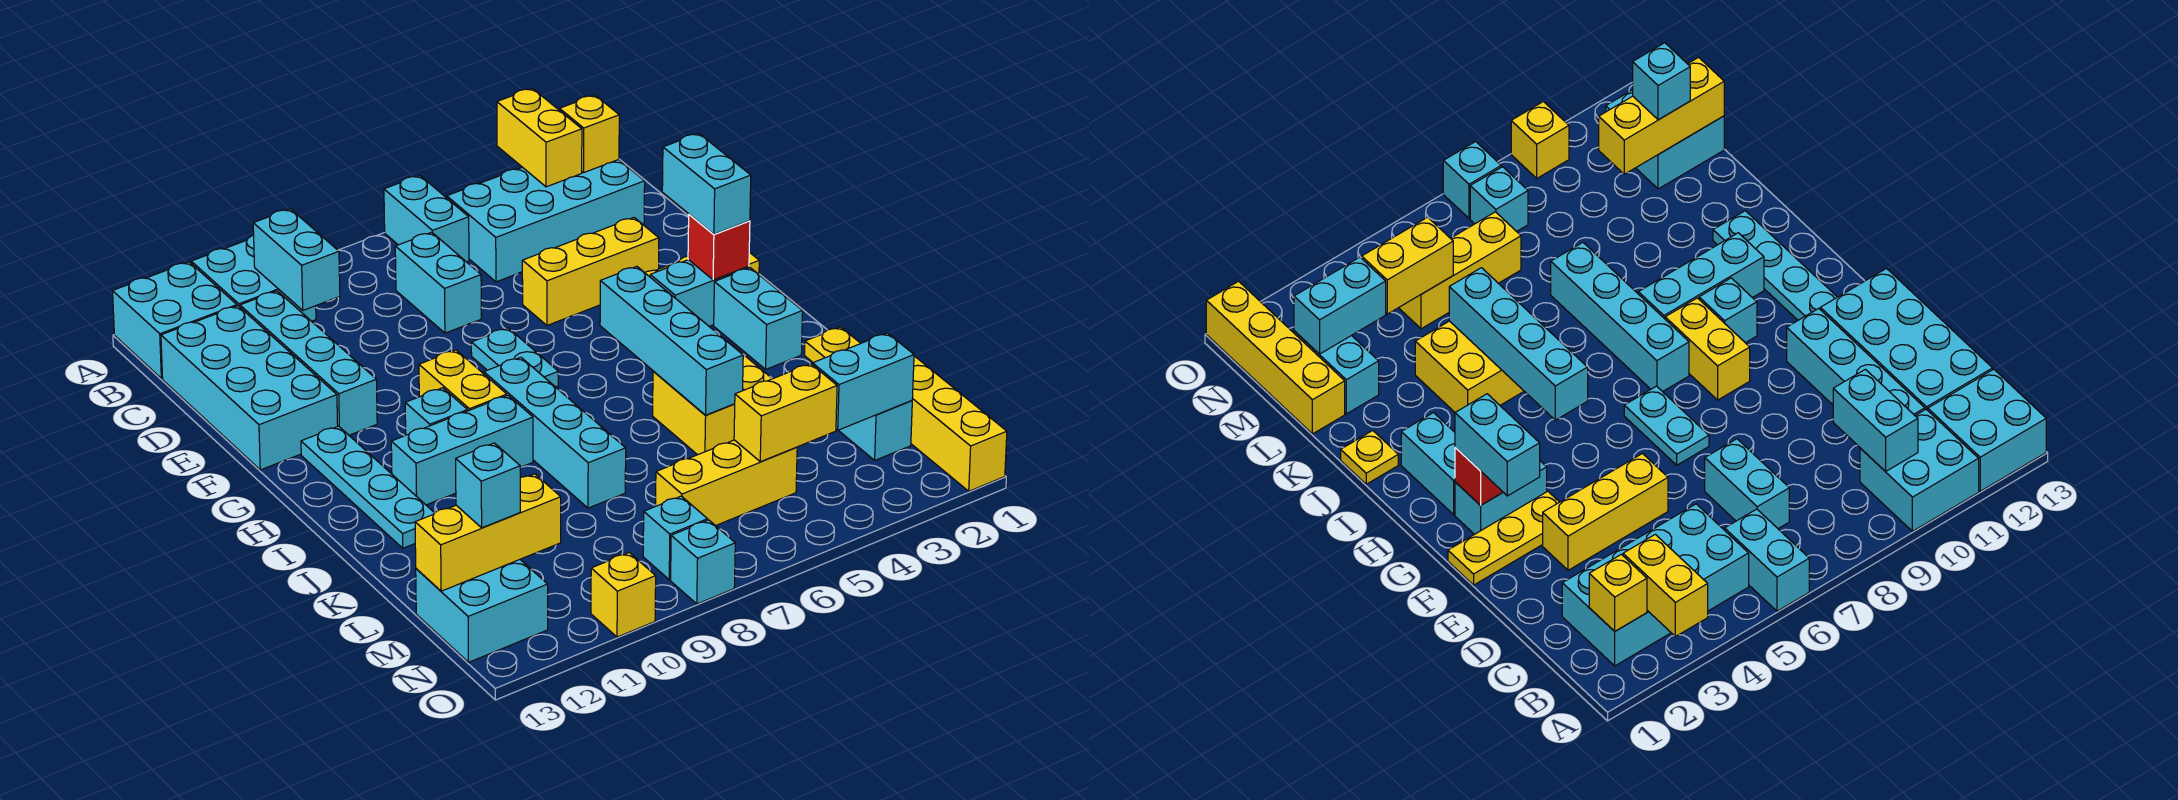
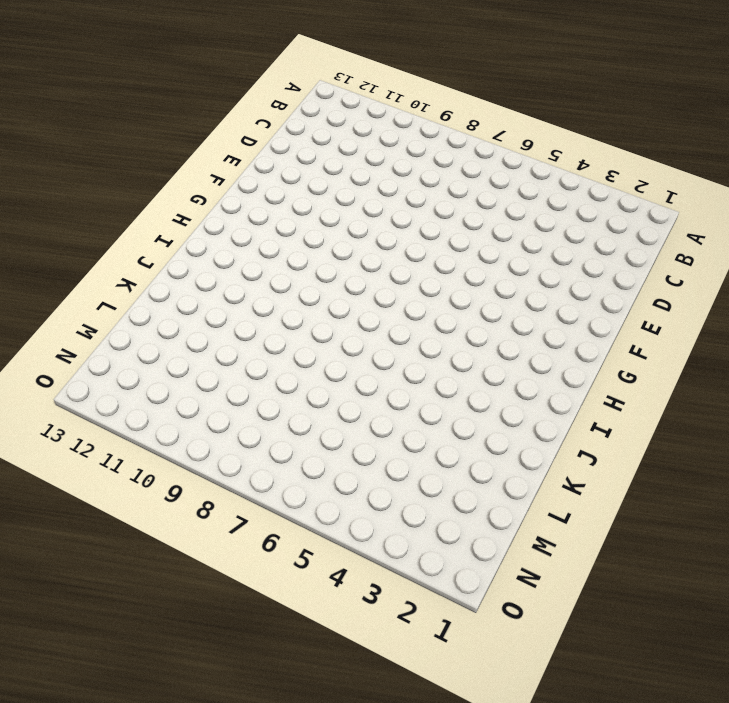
none -> cyan 1x2 brick [384,176,469,262]
none -> cyan 2x2 brick [191,235,316,321]
none -> cyan 2x2 brick [113,262,237,379]
none -> cyan 2x4 brick [447,160,645,282]

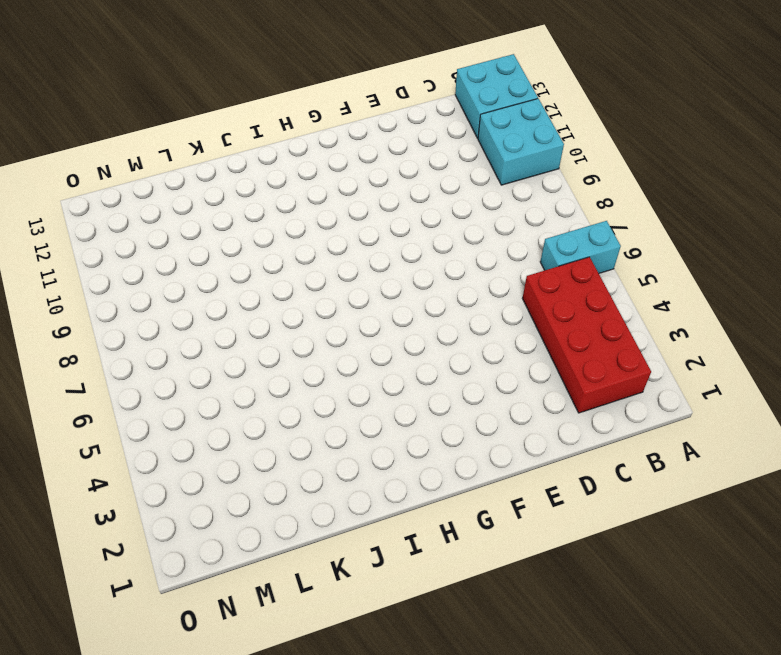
red 2x4 brick [522,257,651,413] -> cyan 2x4 brick [447,160,645,282]
none -> cyan 1x2 brick [395,232,481,333]
none -> cyan 1x4 brick [240,291,377,435]
none -> cyan 2x4 brick [161,306,338,470]
none -> yellow 1x3 brick [522,218,659,325]

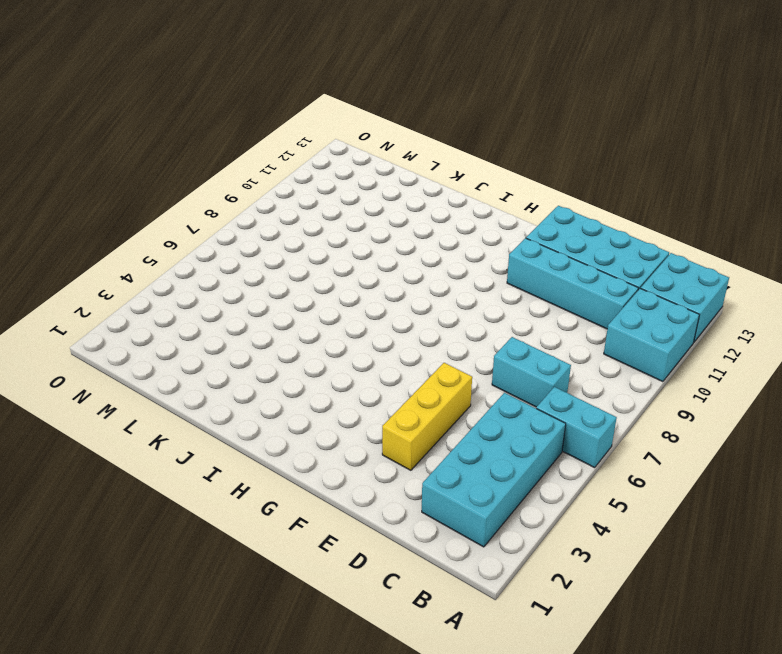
none -> yellow 1x3 plate [1448,491,1559,585]
none -> cyan 1x2 plate [471,328,558,387]
none -> cyan 1x2 brick [650,260,749,327]
none -> yellow 1x2 brick [419,350,507,411]

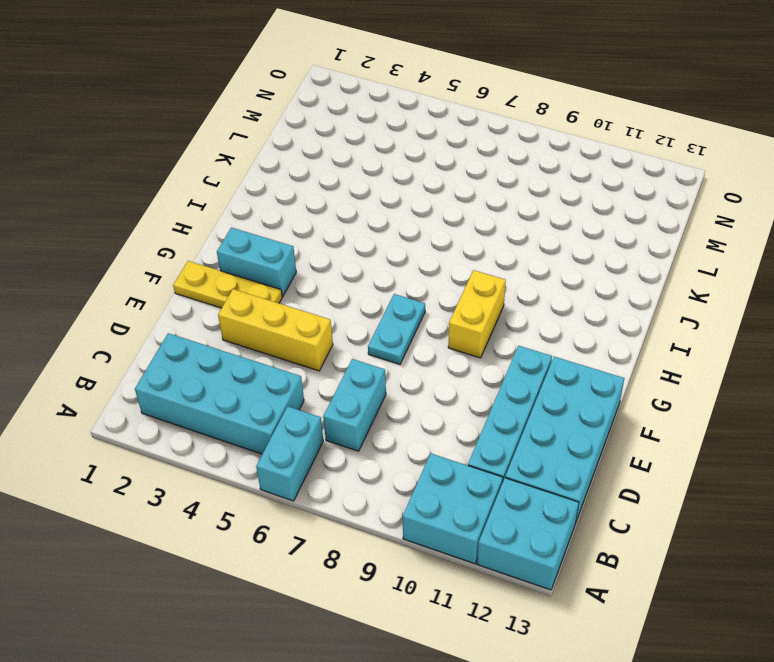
none -> cyan 1x4 plate [301,426,434,548]
none -> cyan 1x2 brick [714,268,803,369]
none -> cyan 1x4 brick [484,357,626,508]
none -> cyan 1x1 brick [405,388,468,435]

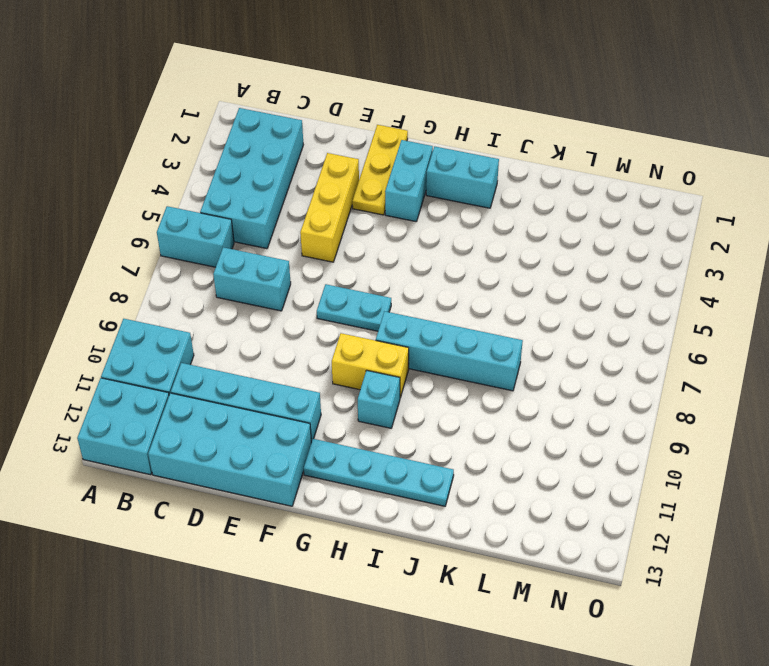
none -> cyan 1x3 brick [391,395,533,505]
none -> yellow 1x1 plate [805,327,861,362]
none -> yellow 2x2 brick [653,342,772,455]
none -> yellow 1x4 brick [911,356,1007,491]

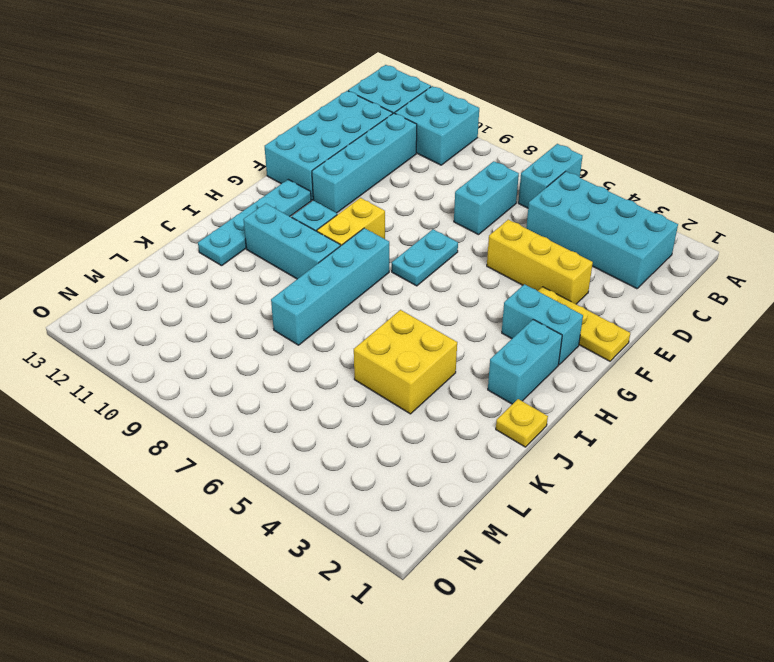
none -> yellow 1x4 brick [911,356,1007,491]
none -> cyan 1x2 brick [839,401,912,460]
none -> yellow 1x3 brick [656,440,797,526]
none -> cyan 2x2 brick [416,560,548,662]

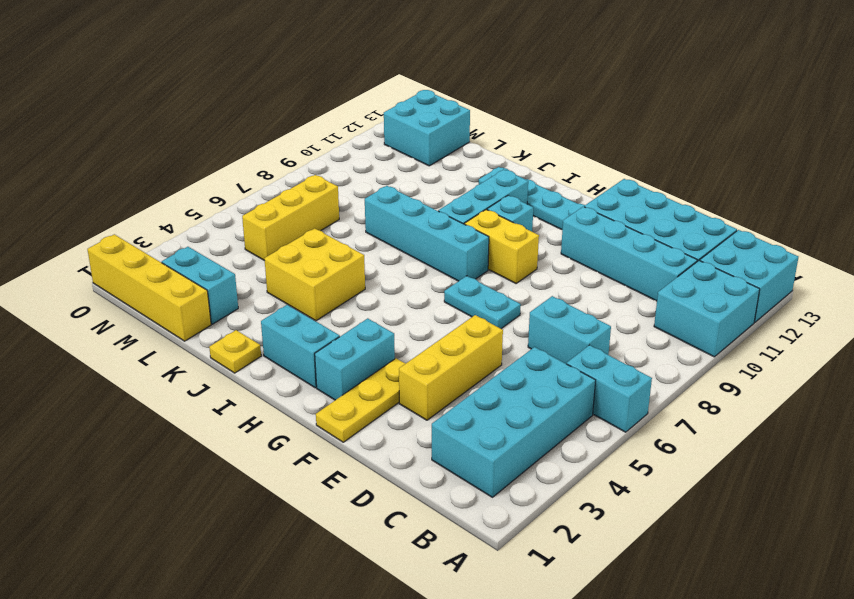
none -> cyan 1x1 brick [643,496,708,580]
none -> cyan 1x1 brick [671,520,735,604]
none -> yellow 1x1 brick [591,553,656,637]
none -> yellow 1x2 brick [497,88,582,187]

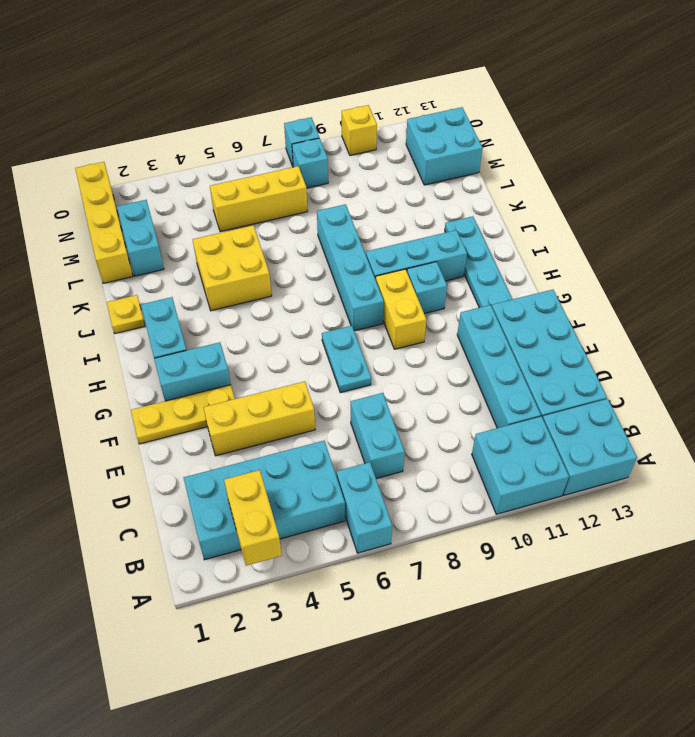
none -> yellow 1x1 brick [560,95,619,173]
none -> cyan 1x2 brick [253,209,340,310]
none -> red 1x1 brick [688,214,750,280]
none -> cyan 1x4 brick [600,266,743,415]

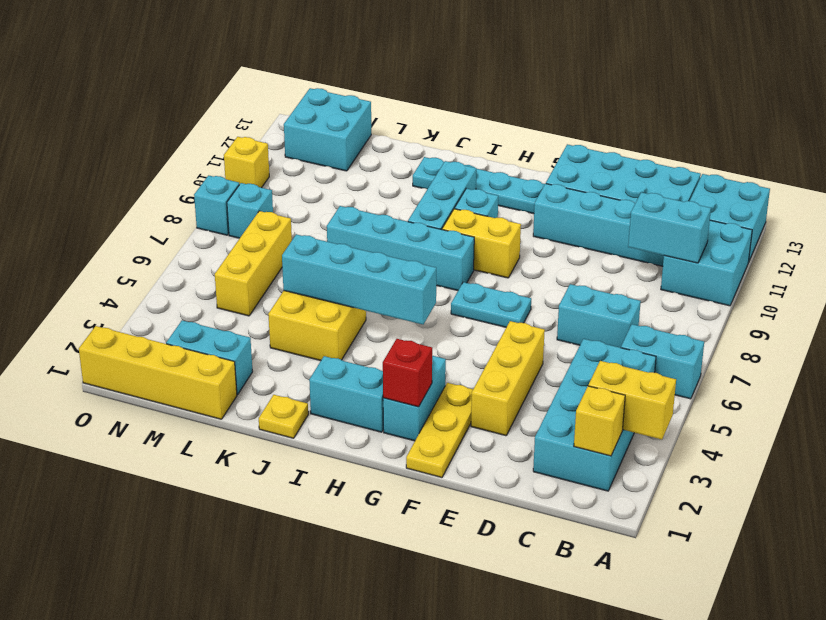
none -> cyan 1x2 brick [813,333,914,430]
none -> yellow 1x2 brick [734,364,837,462]
none -> yellow 1x3 brick [415,474,561,591]
none -> cyan 1x2 brick [662,133,751,234]

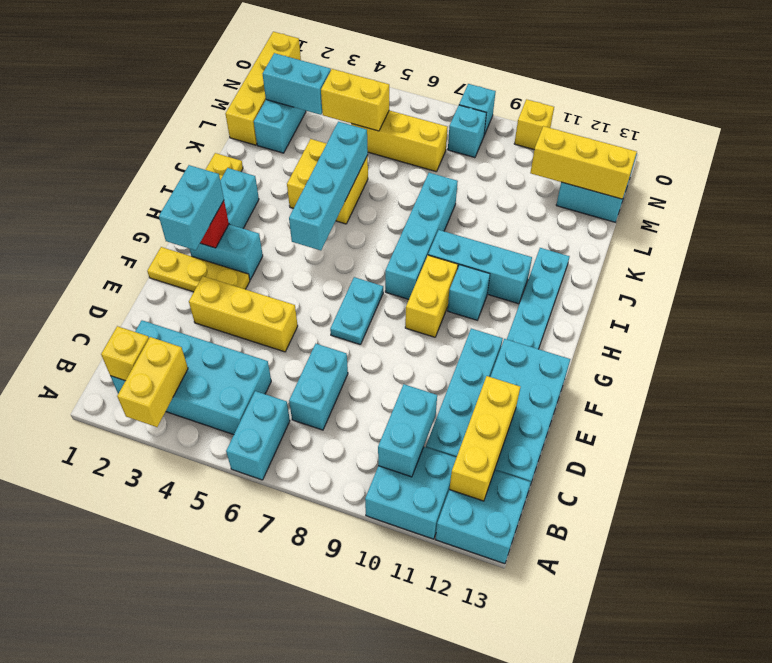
yellow 1x3 brick [449,376,520,501] -> none
none -> cyan 1x1 brick [456,443,520,528]

